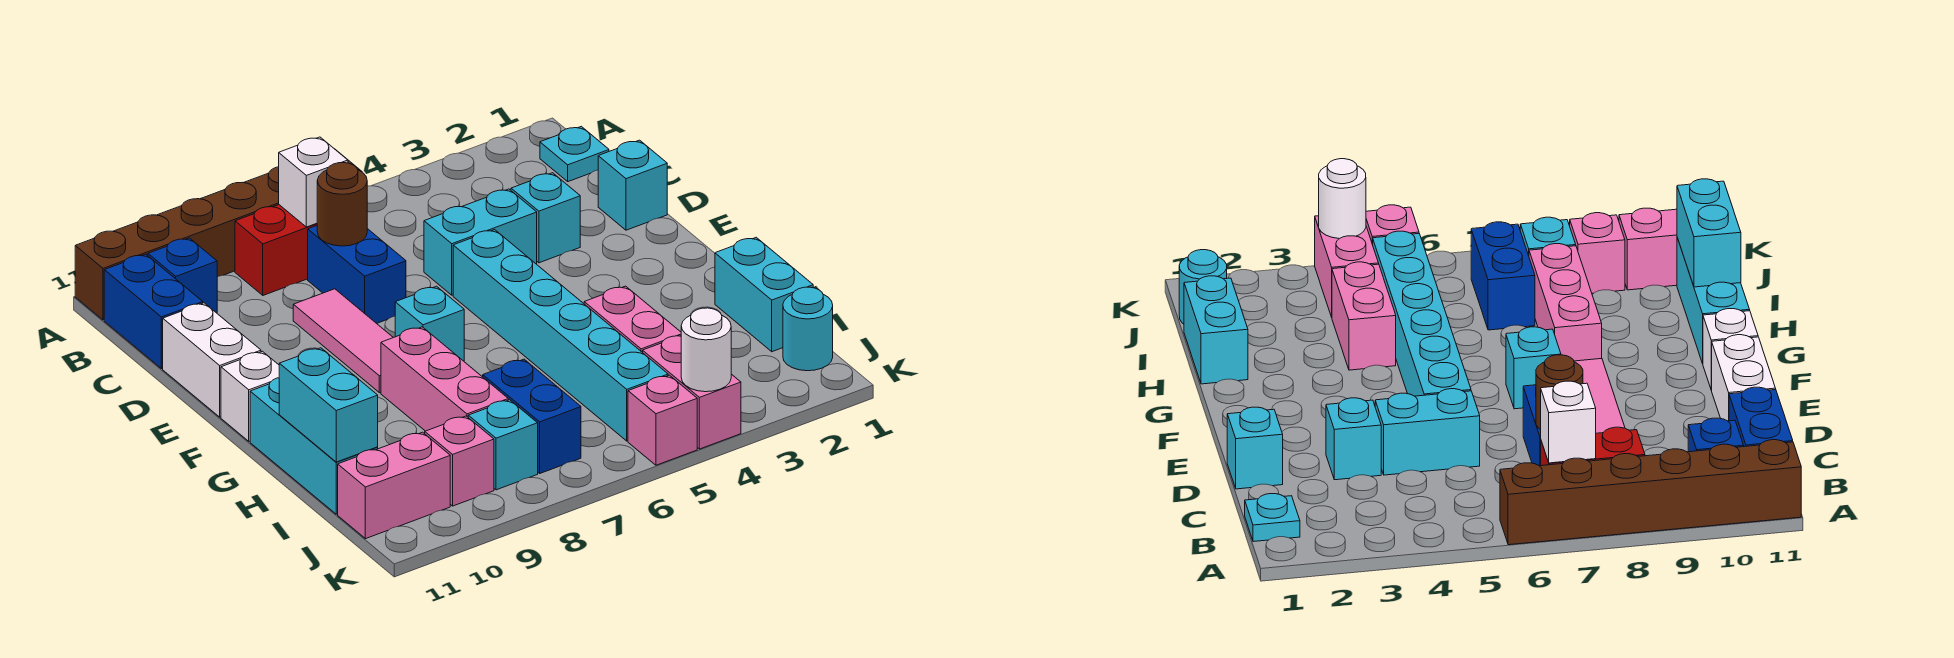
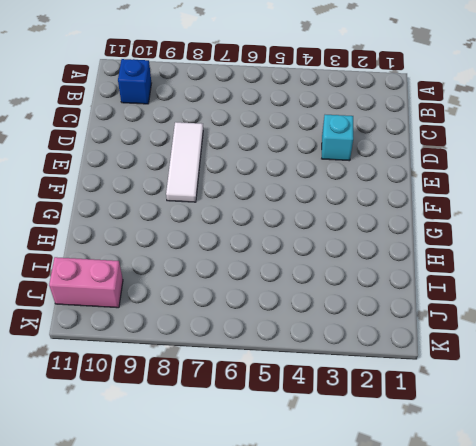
white 1x3 tile [166,122,203,202] -> pink 1x3 tile [293,289,393,393]
none -> brown 1x6 brick [75,150,362,320]
none -> cyan 1x1 plate [540,126,609,182]
none -> red 1x2 brick [235,205,317,295]

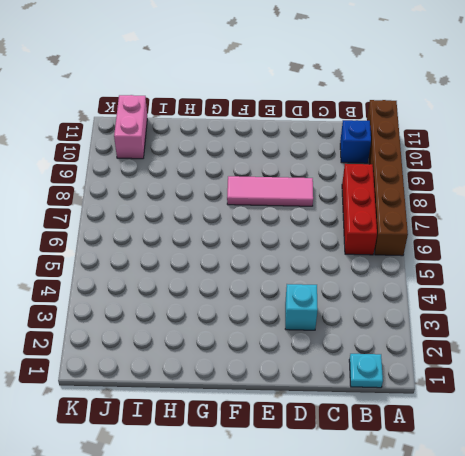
red 1x3 brick [342,164,377,255] -> red 1x2 brick [235,205,317,295]
none -> blue 1x2 brick [104,254,203,369]
none -> blue 1x2 brick [308,226,406,323]
none -> cyan 1x1 brick [598,140,667,230]

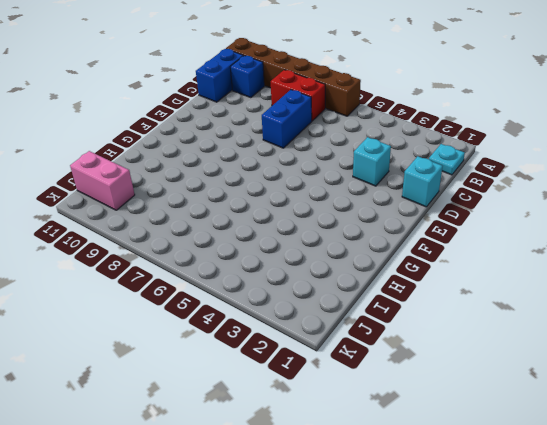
none -> cyan 1x2 brick [424,189,537,295]
none -> pink 1x3 tile [293,289,393,393]
none -> white 1x2 brick [163,303,261,417]

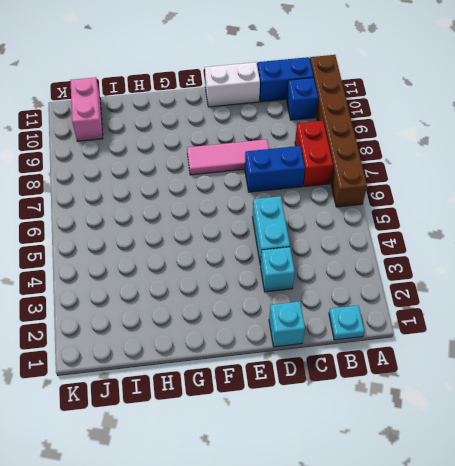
none -> cyan 1x6 brick [453,230,668,441]
none -> cyan 1x1 brick [395,286,464,361]
none -> white 1x1 brick [221,351,279,441]

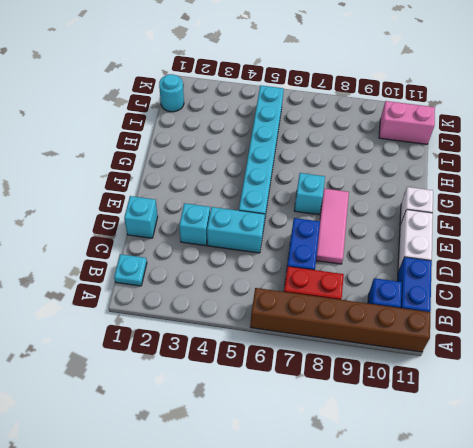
none -> pink 1x3 brick [381,327,508,431]
none -> cyan 1x3 brick [250,378,378,514]
none -> cyan 1x2 brick [715,237,813,352]

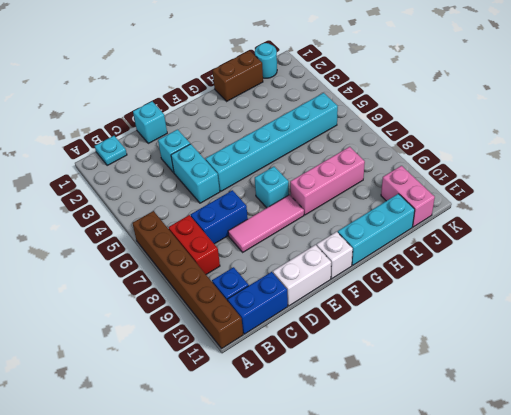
brown 1x2 brick [212,51,263,101] -> cyan 1x2 brick [715,237,813,352]
none -> pink 1x2 brick [584,286,681,353]
none -> blue 1x2 brick [483,359,581,473]
none -> pink 1x2 brick [643,336,741,449]

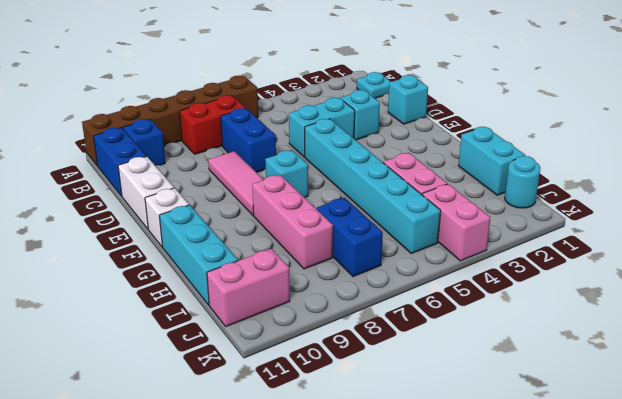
none -> cyan 1x1 brick [468,400,538,490]
none -> pink 1x1 brick [425,416,494,506]
none -> pink 1x1 brick [628,375,697,465]

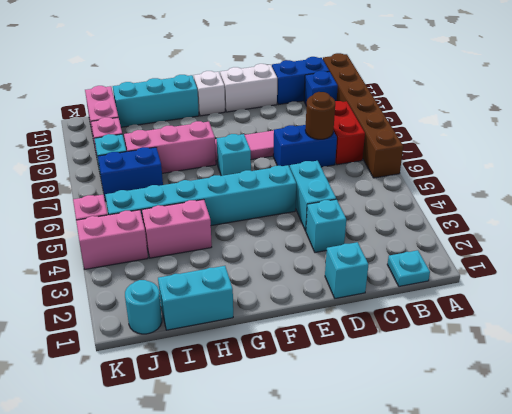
none -> white 1x1 brick [279,137,348,227]
none -> cyan 1x2 brick [279,348,378,462]
none -> white 1x1 round brick [681,308,731,392]

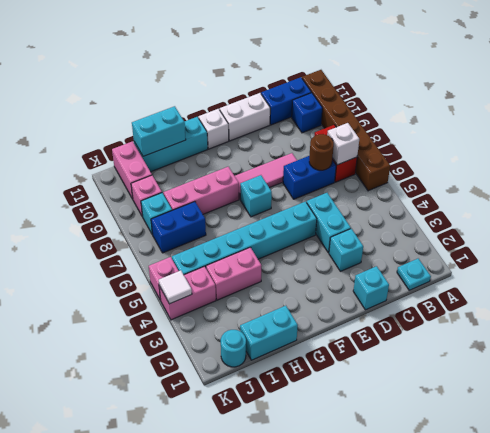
white 1x1 tile [159,270,192,304] -> white 1x1 round brick [681,308,731,392]

